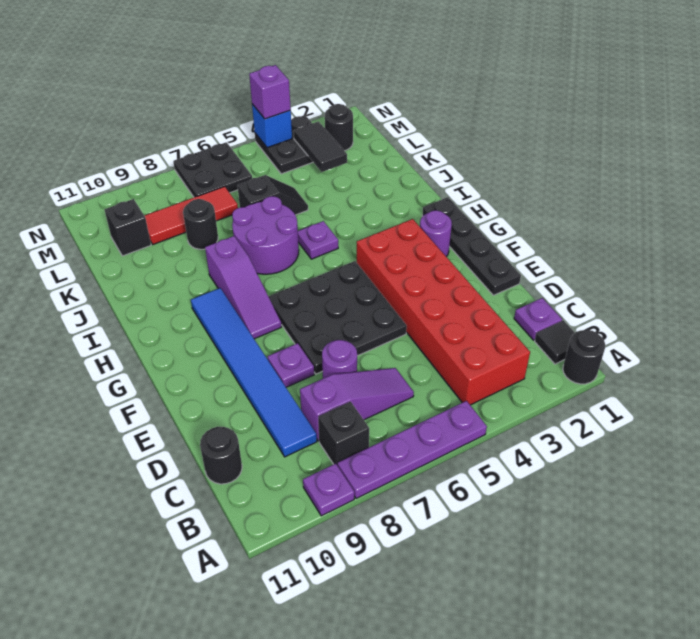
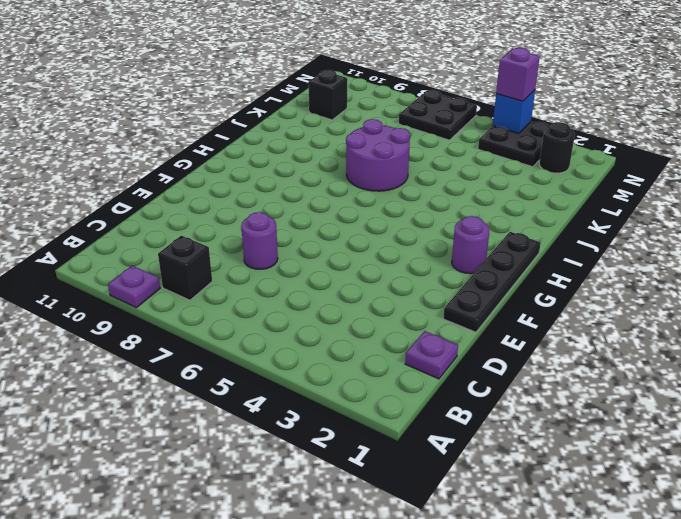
none -> black 1x1 round brick [563,330,605,384]
none -> purple 1x4 plate [338,401,487,499]
none -> black 1x1 tile [535,320,575,364]

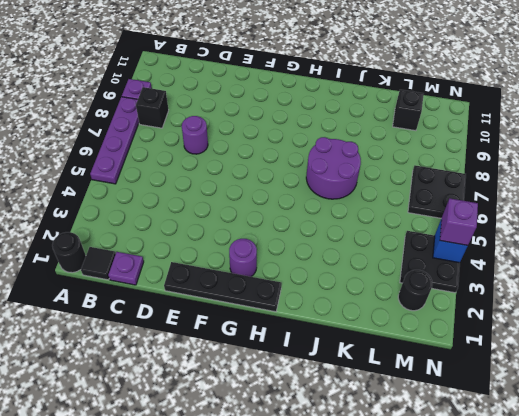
none -> red 2x6 brick [357,219,530,405]
none -> purple 1x3 slope [300,368,414,441]
none -> blue 1x6 tile [191,288,317,457]

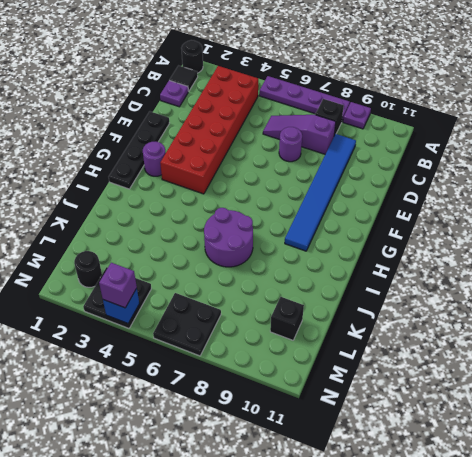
none -> black 1x1 round brick [200,427,242,484]
none -> black 3x3 plate [268,261,407,374]
none -> purple 1x1 plate [267,343,314,387]

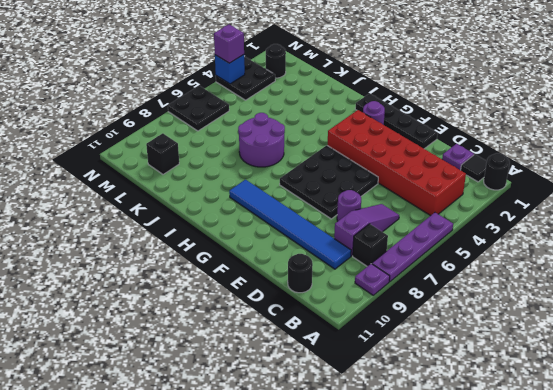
none -> purple 1x1 plate [267,343,314,387]
none -> purple 1x3 slope [205,236,281,339]
none -> purple 1x1 plate [298,221,338,259]

